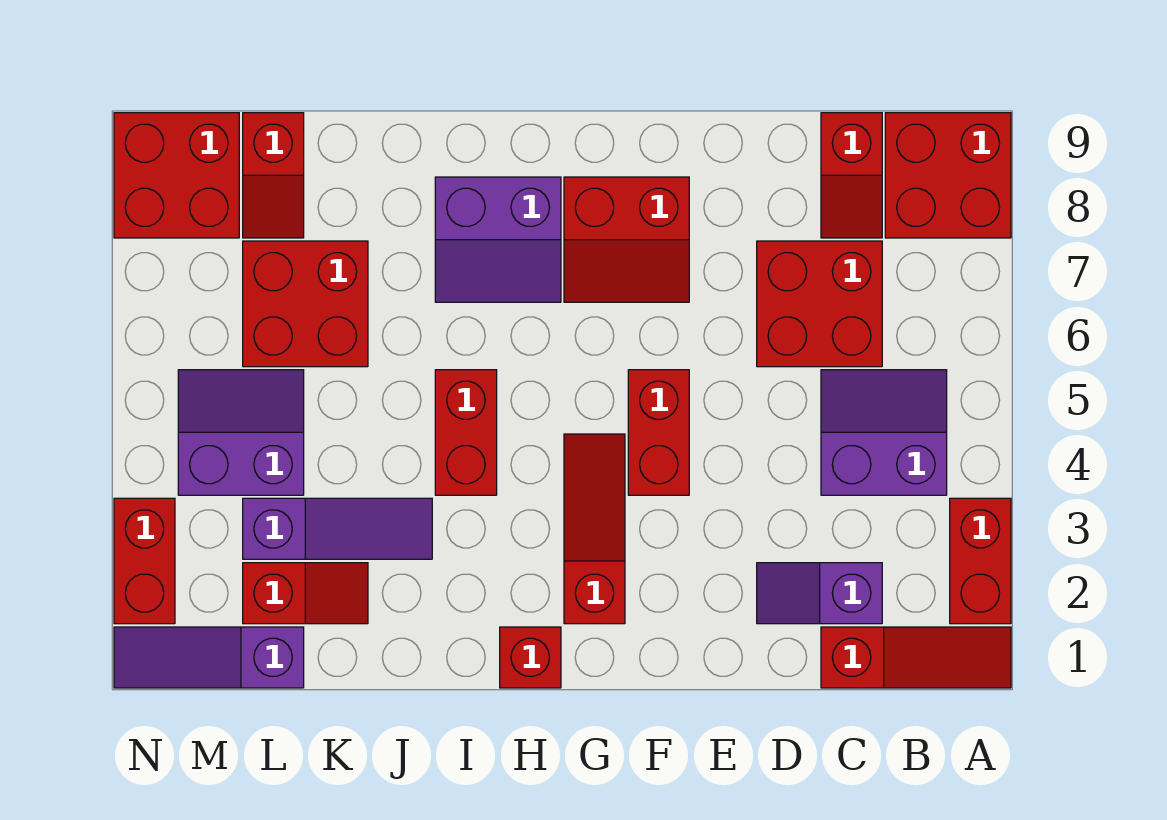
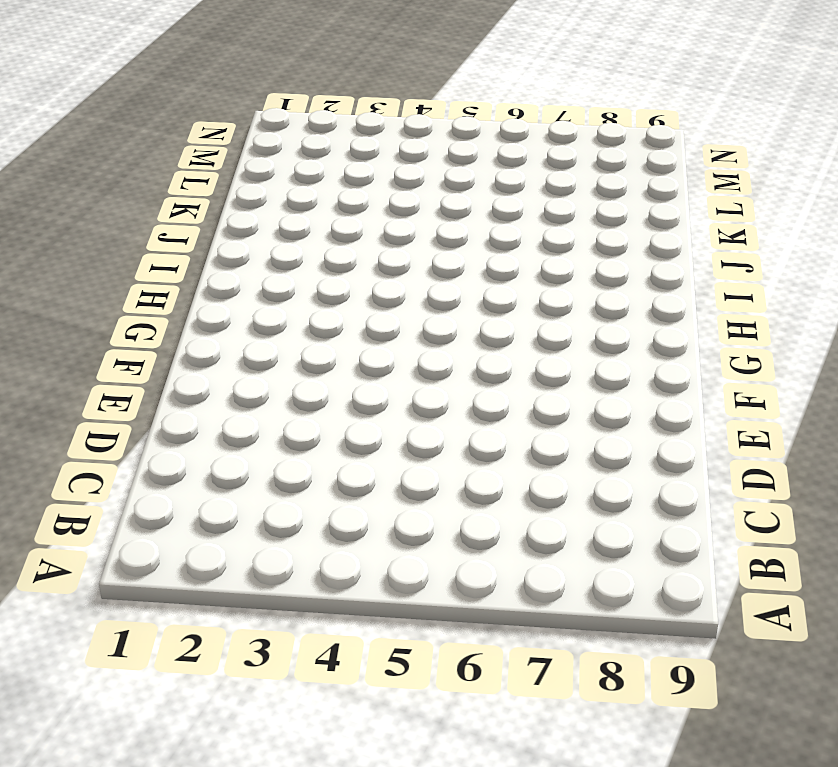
none -> red 1x3 slope [821,627,1011,688]
none -> red 1x2 brick [950,498,1011,624]
none -> red 2x2 brick [885,113,1011,238]

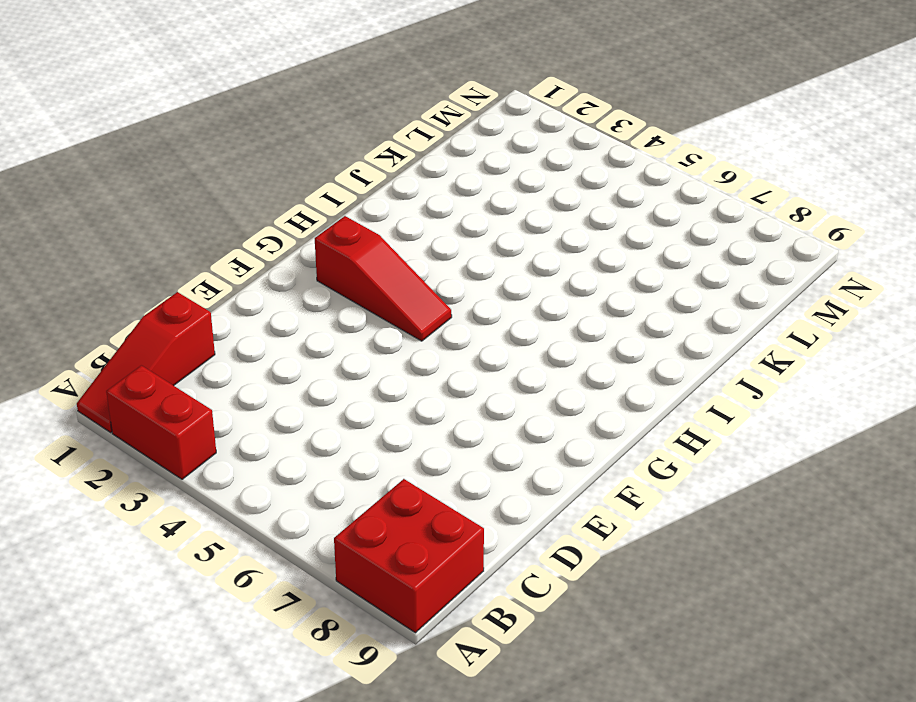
none -> purple 2x2 slope [821,370,947,495]
none -> purple 1x2 slope [757,563,882,624]
none -> red 2x2 brick [757,241,882,367]

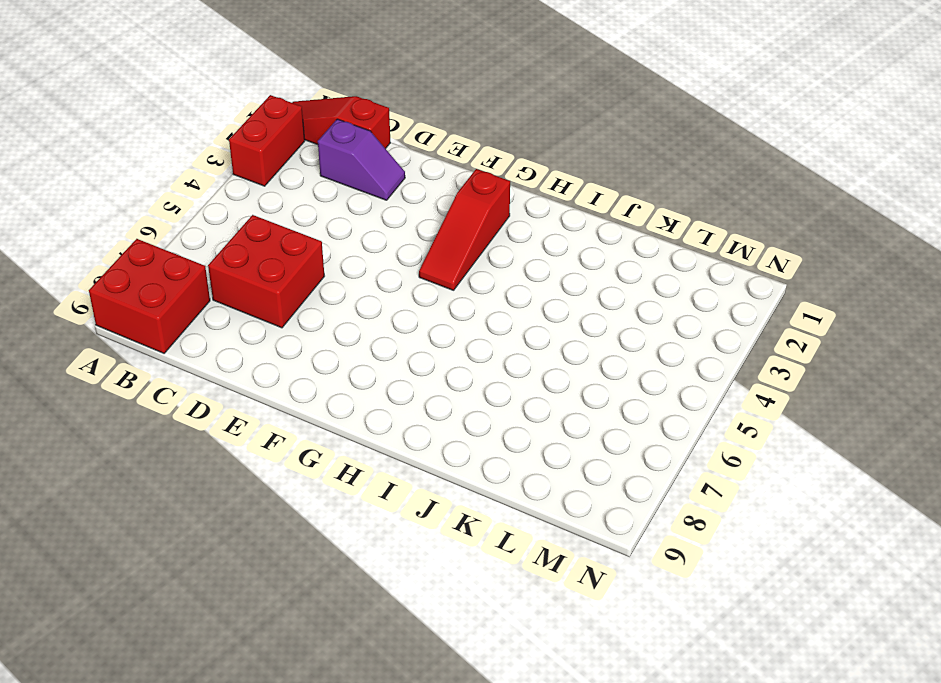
none -> purple 2x2 slope [821,370,947,495]
none -> red 1x2 slope [821,113,882,238]
none -> red 1x2 brick [628,370,689,495]

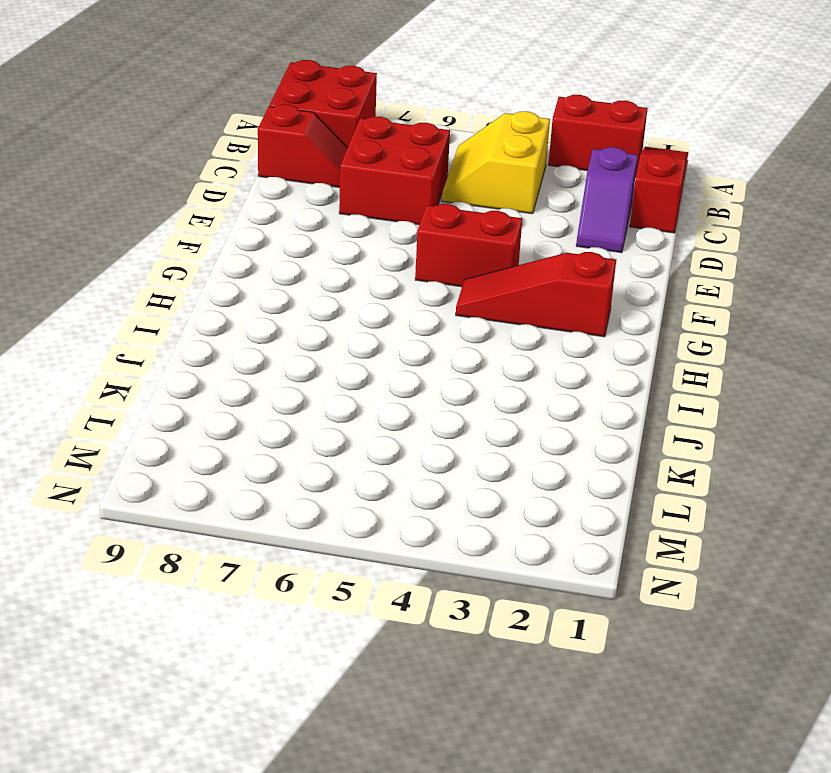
yellow 2x2 slope [442,111,550,214] -> purple 2x2 slope [821,370,947,495]
none -> red 2x2 slope [564,177,689,302]
none -> red 1x1 brick [500,627,561,688]
none -> purple 2x2 slope [435,177,561,302]

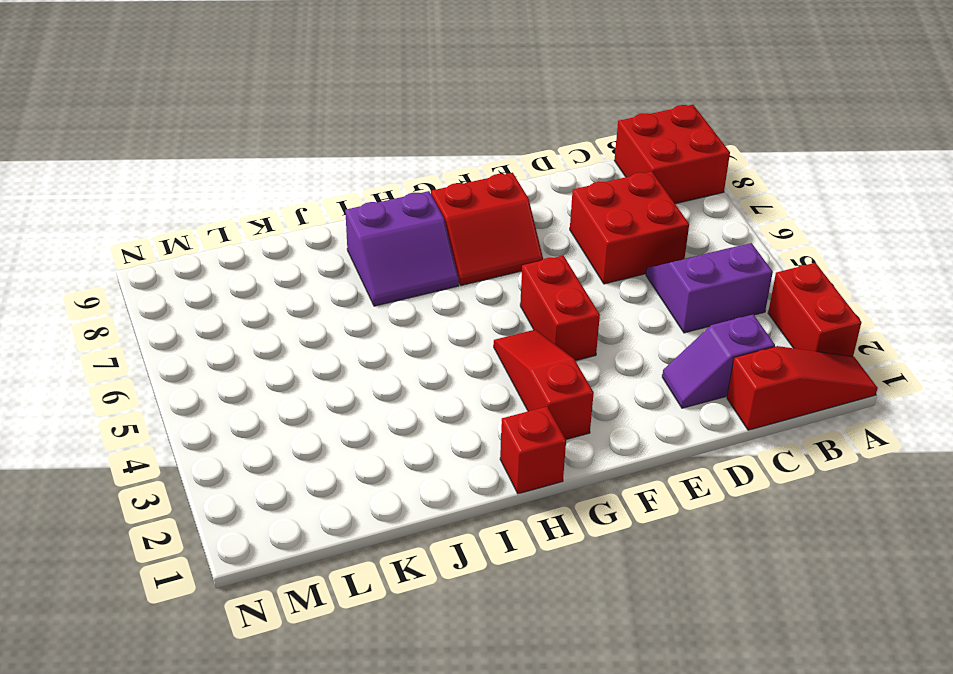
none -> red 1x2 slope [821,113,882,238]
none -> red 1x2 brick [435,370,497,495]
none -> purple 1x3 slope [243,498,432,559]

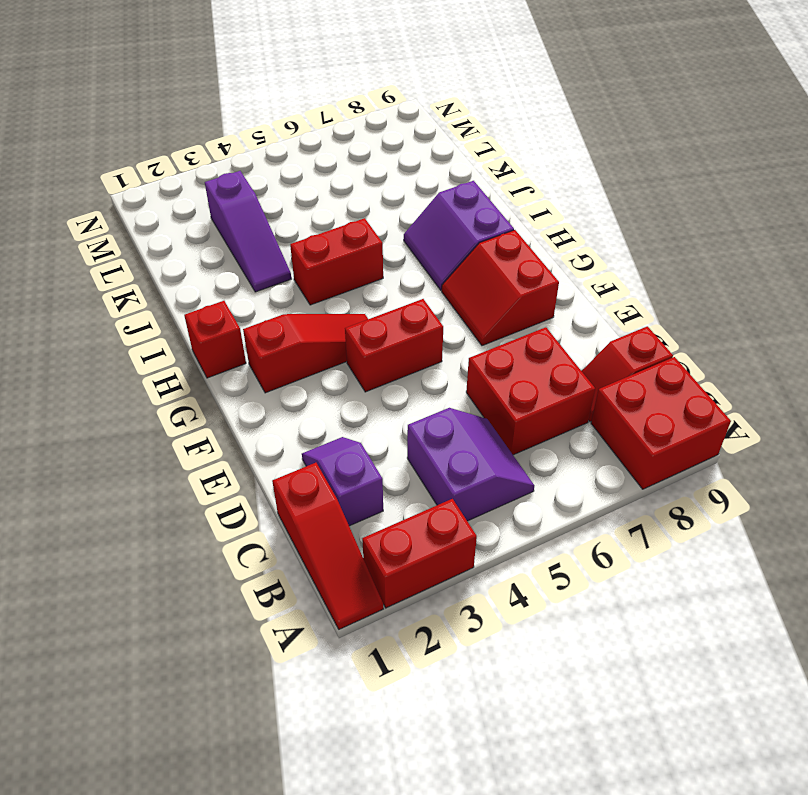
none -> red 1x2 slope [243,563,368,624]
none -> red 2x2 brick [243,241,368,367]
none -> purple 1x3 slope [114,627,304,688]

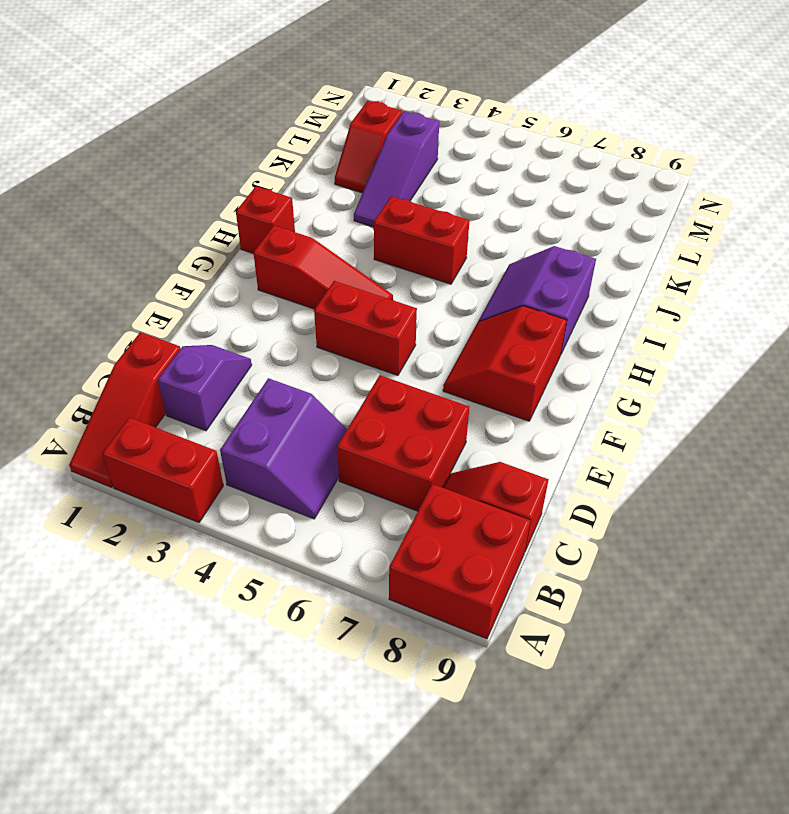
none -> red 2x2 brick [243,241,368,367]
none -> purple 1x3 slope [114,627,304,688]
none -> purple 2x2 slope [178,370,304,495]

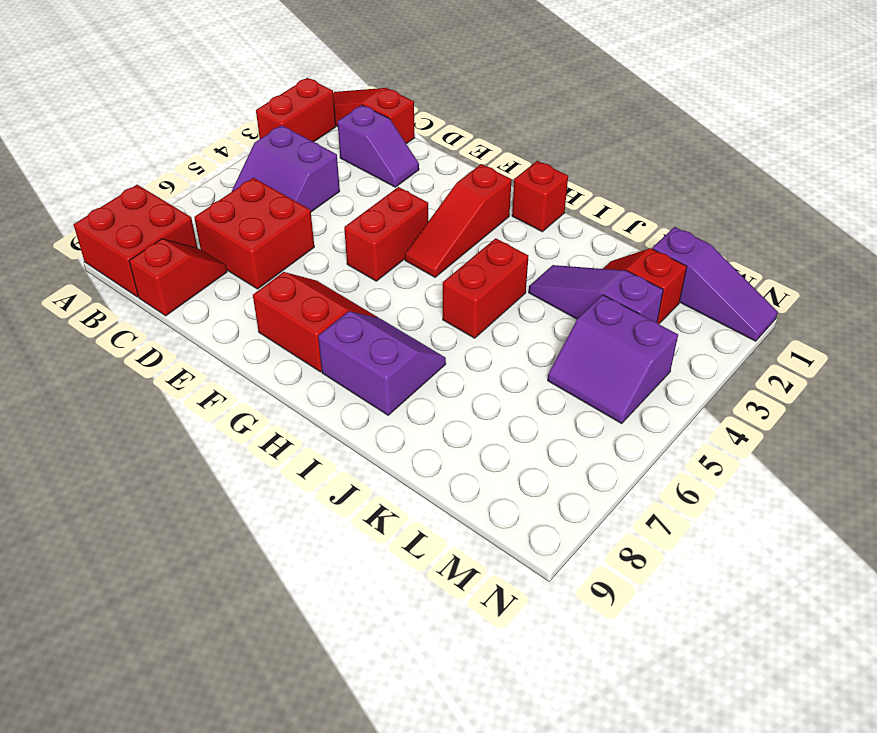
none -> red 2x2 brick [243,241,368,367]
none -> red 1x2 slope [243,113,304,238]
none -> red 2x2 brick [114,113,239,238]

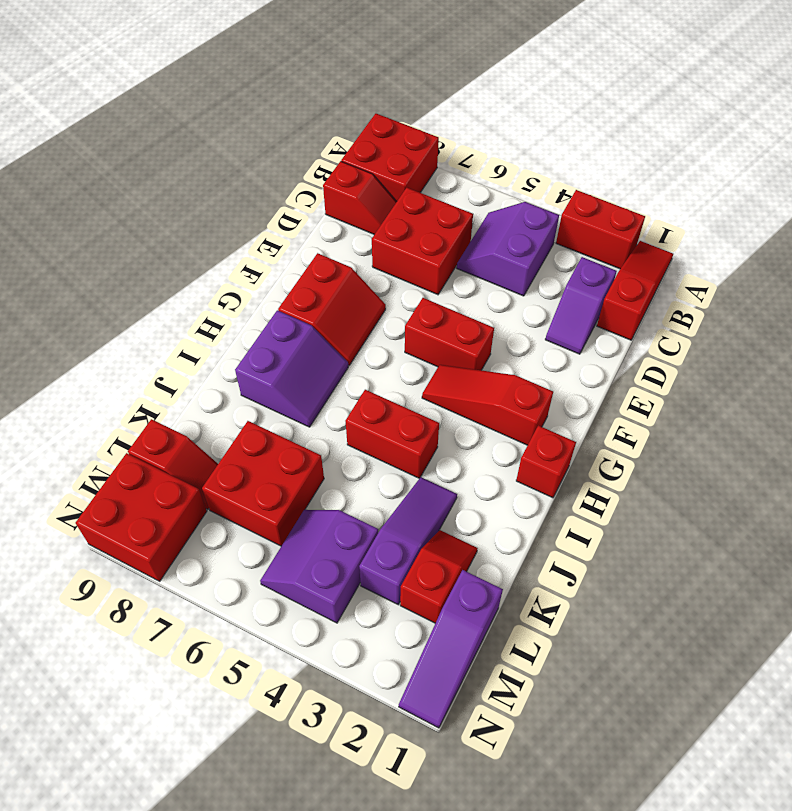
none -> red 1x2 brick [114,498,175,624]

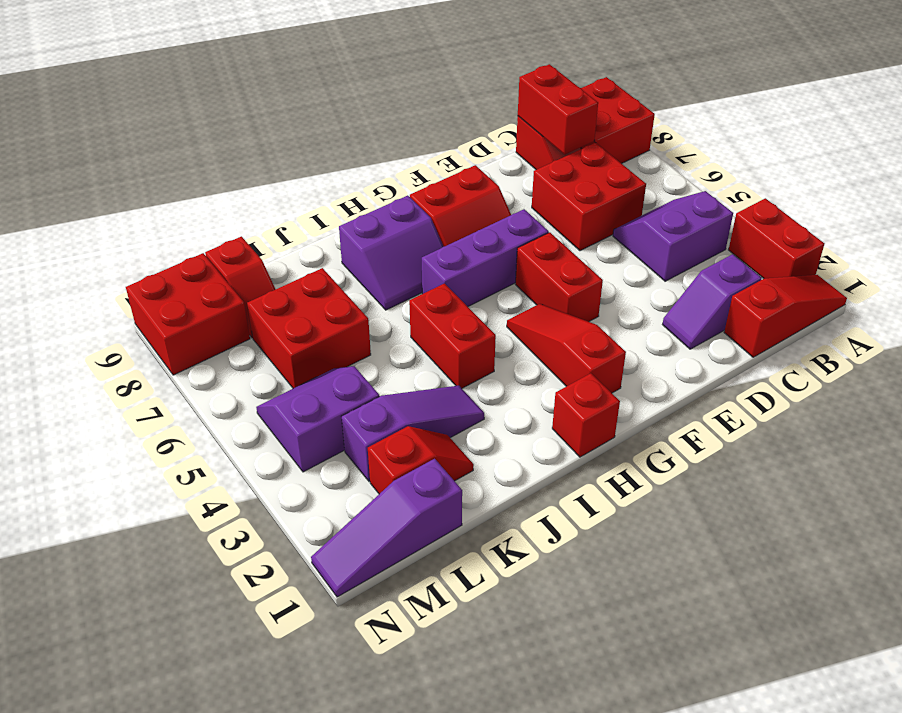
red 1x2 brick [518,64,598,154] -> red 1x2 brick moved to [114,498,175,624]
purple 1x3 brick [422,209,549,307] -> none

